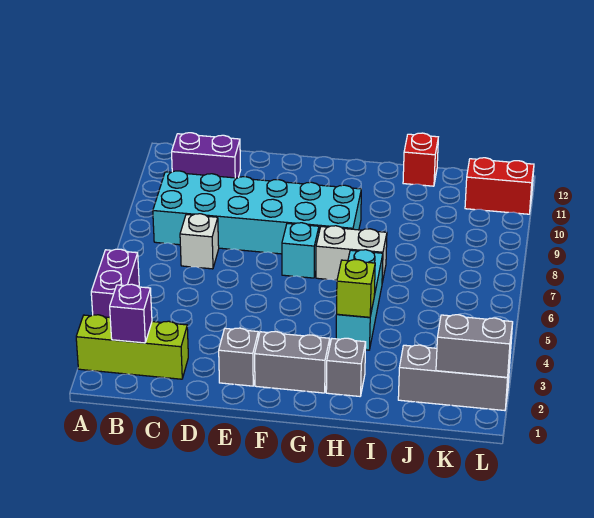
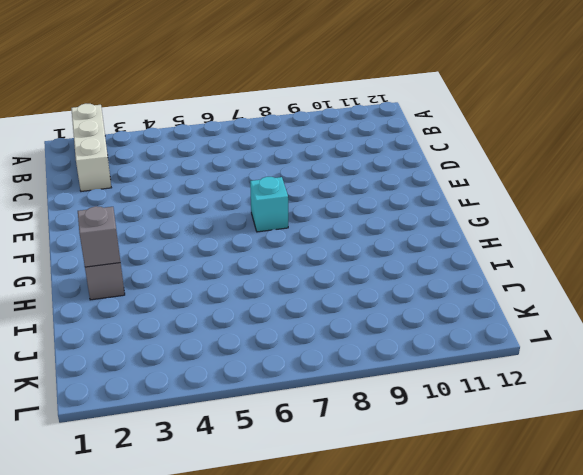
white 1x3 brick [71,104,111,191] -> lime 1x3 brick [76,315,188,379]
grey 1x1 brick [78,206,120,267] -> grey 1x1 brick moved to [219,328,258,386]
none -> purple 1x2 brick [91,249,139,318]
none -> cyan 2x6 brick [153,171,361,254]
none -> purple 1x2 brick [172,133,240,178]

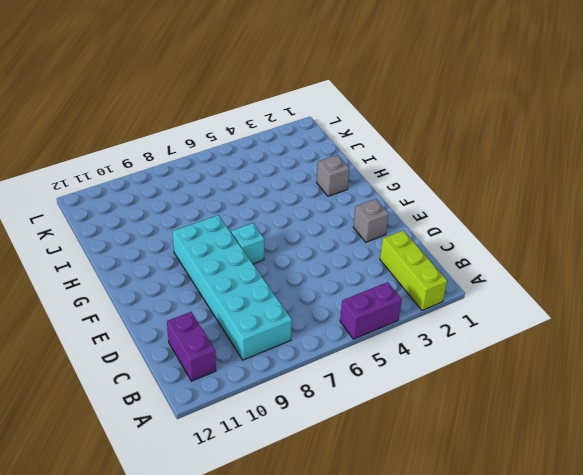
none -> white 1x1 brick [180,214,219,269]
none -> grey 1x2 brick [255,331,330,393]
none -> white 1x2 brick [316,226,387,282]

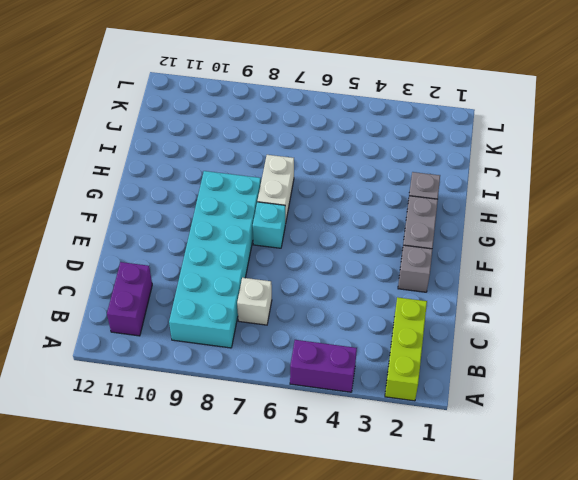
none -> cyan 1x3 brick [336,250,383,350]
none -> red 1x1 brick [403,133,438,186]
none -> grey 1x3 brick [398,345,510,411]

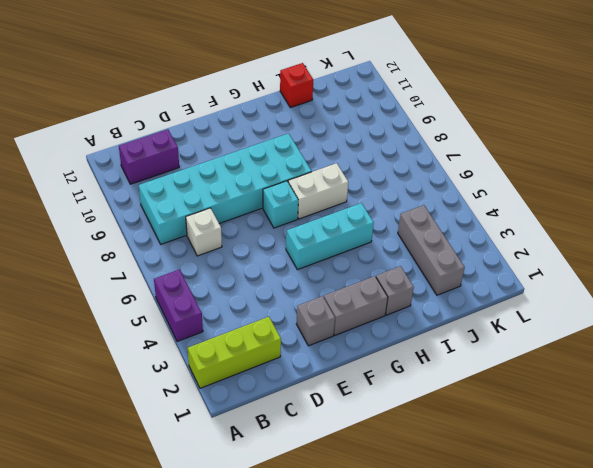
cyan 1x3 brick [286,203,374,270] -> cyan 1x3 brick turned to [336,250,383,350]
grey 1x3 brick [398,205,465,295] -> grey 1x3 brick turned to [398,345,510,411]
none -> red 1x2 brick [465,158,534,214]
none -> purple 1x1 brick [110,284,152,343]
none -> lime 1x1 brick [337,260,375,317]

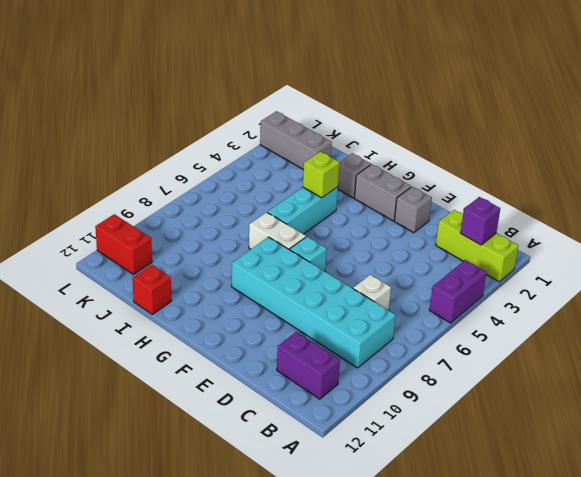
none -> grey 1x2 brick [436,315,513,377]

